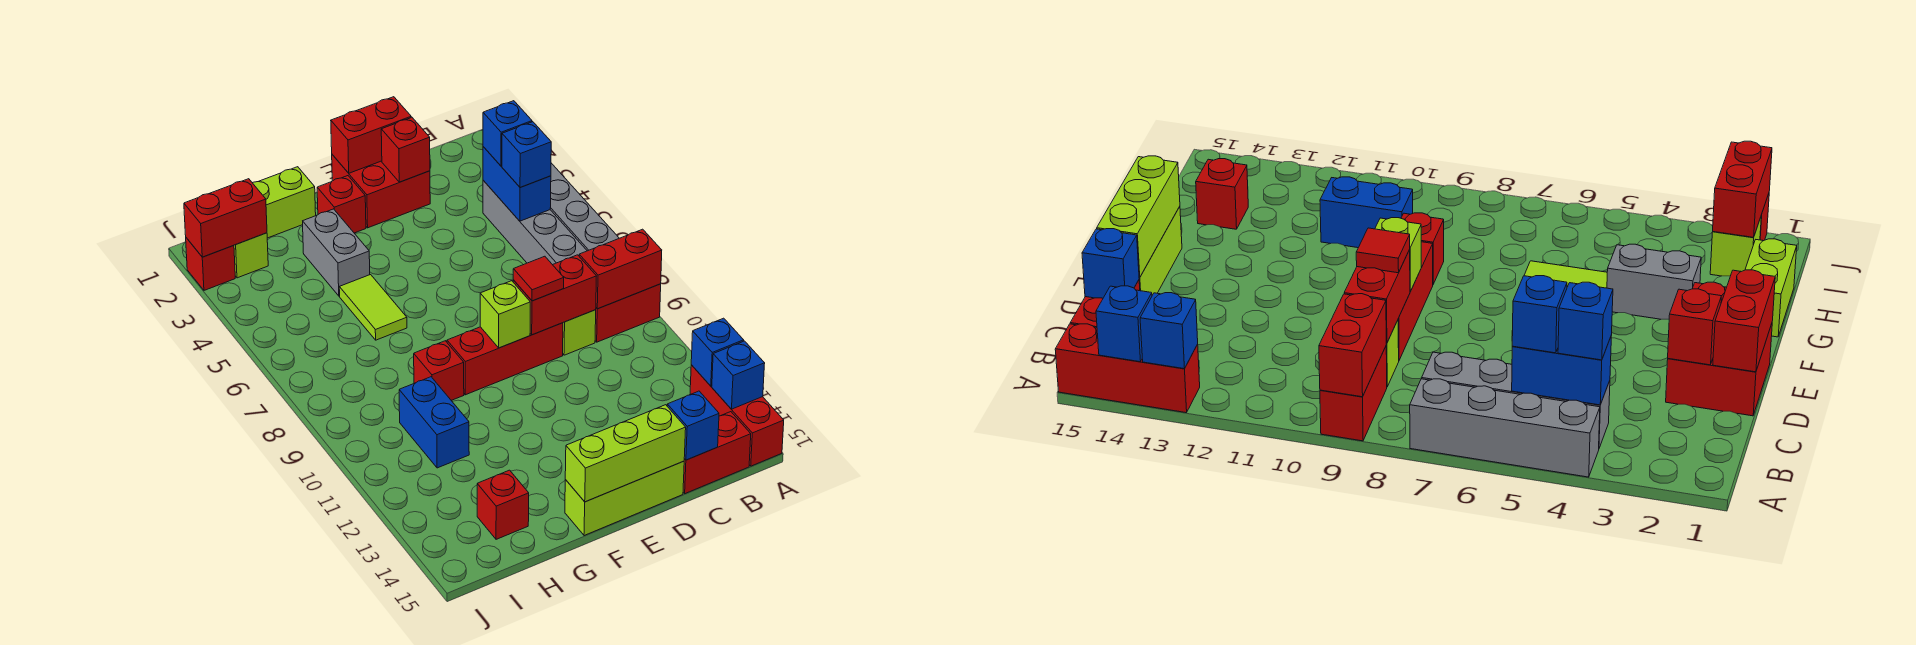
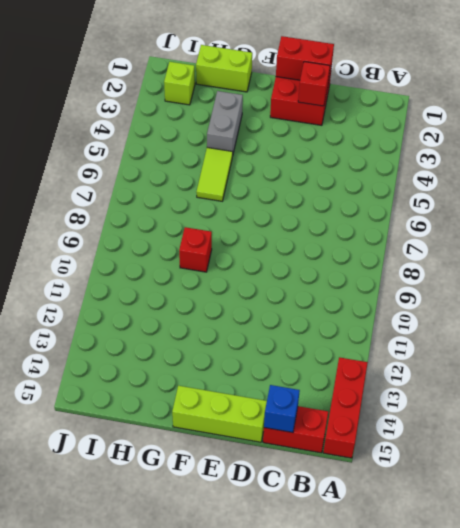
none -> grey 1x4 brick [550,163,619,251]
none -> red 1x2 brick [595,284,661,342]
none -> grey 1x4 brick [483,180,587,265]
none -> lime 1x1 brick [563,310,596,355]

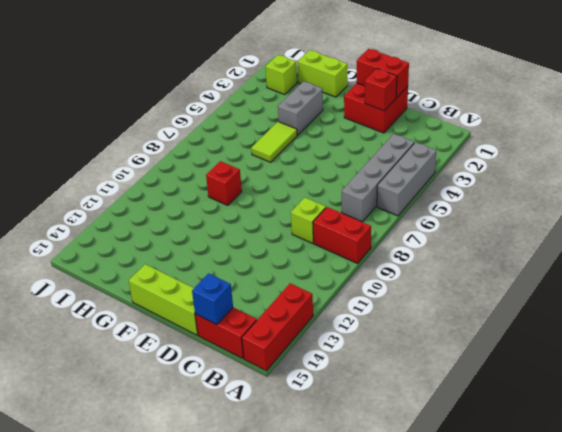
grey 1x3 brick [377,142,436,216] -> grey 1x4 brick [550,163,619,251]
none -> red 1x3 brick [447,323,563,395]
none -> red 1x1 brick [317,176,366,233]
none -> blue 1x2 brick [399,377,469,468]
none -> red 1x1 brick [477,470,529,539]

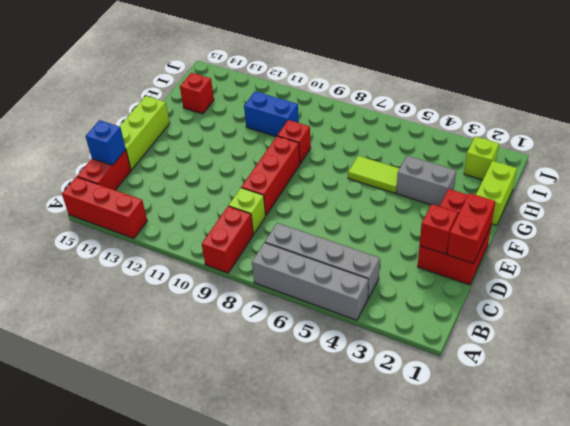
none -> red 1x1 brick [186,238,235,290]
none -> red 1x2 brick [579,229,662,309]
none -> blue 1x1 brick [691,318,744,386]
none -> blue 1x1 brick [712,341,765,409]

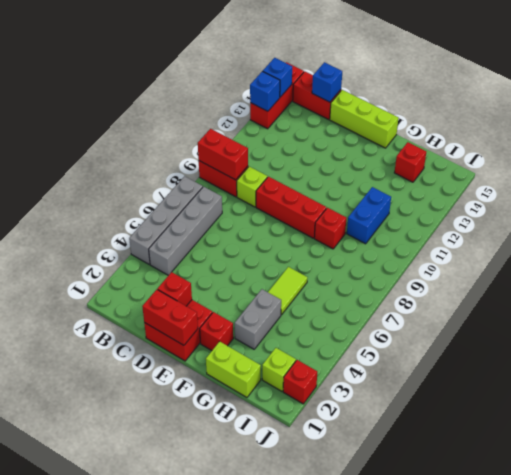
none -> blue 1x2 brick [483,147,551,221]
none -> red 1x2 brick [513,255,596,335]
none -> lime 1x3 brick [565,405,686,502]
none -> lime 1x1 brick [480,281,530,348]

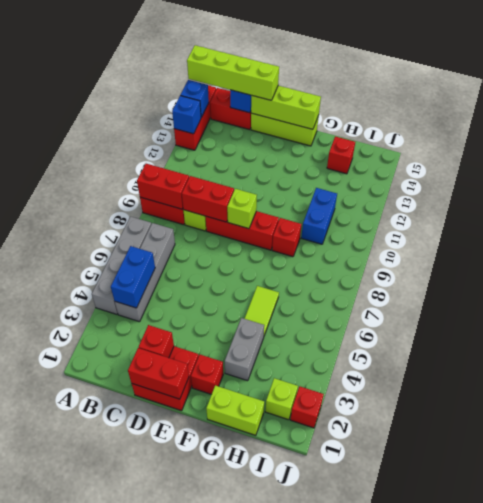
lime 1x4 brick [187,45,279,100] -> none
none -> red 1x2 brick [184,179,267,257]
none -> blue 1x1 brick [483,101,532,166]
none -> blue 1x1 brick [502,122,551,188]
none -> red 1x1 tile [513,256,564,301]

